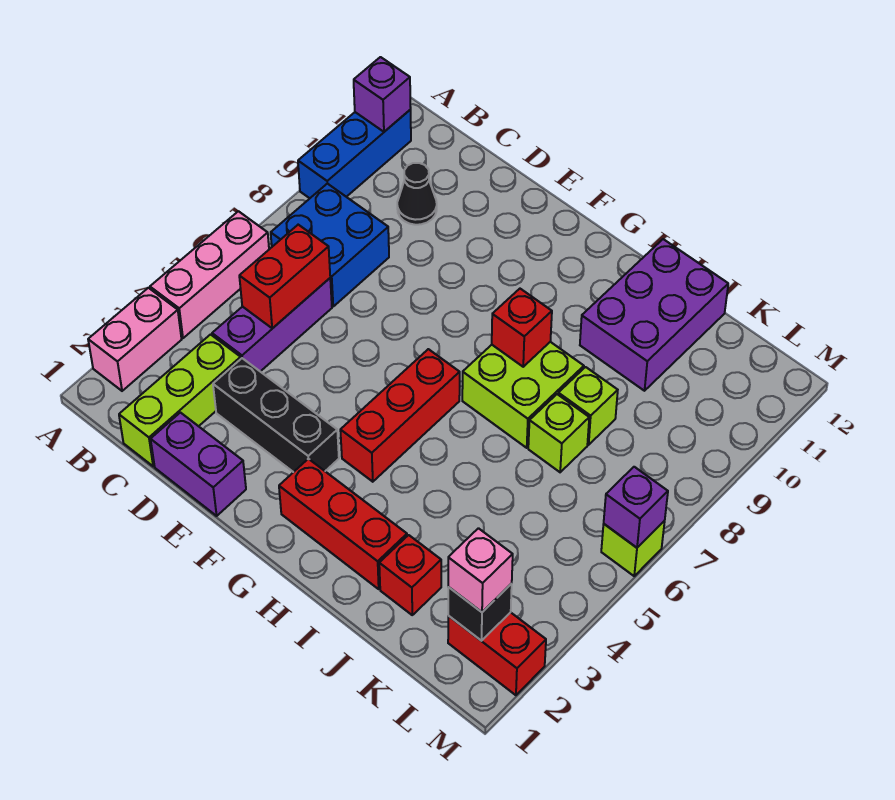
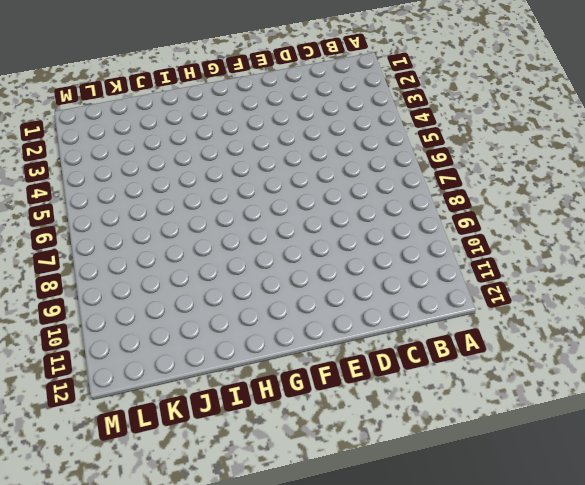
none -> pink 1x2 brick [88,288,182,391]
none -> pink 1x3 brick [150,211,269,338]
none -> blue 1x3 brick [298,110,411,198]

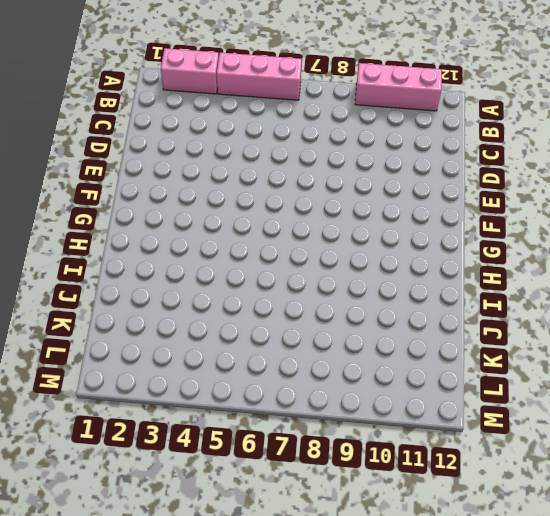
pink 1x3 brick [355,63,442,111] -> blue 1x3 brick [298,110,411,198]
none -> blue 2x2 brick [271,184,389,306]
none -> lime 1x3 brick [119,335,241,466]
none -> purple 1x3 brick [212,278,332,372]

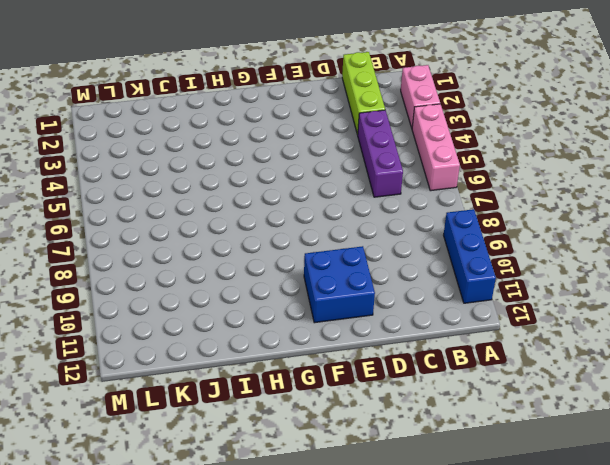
blue 2x2 brick [304,246,375,323] -> blue 2x2 brick moved to [271,184,389,306]
none -> black 1x1 cone [397,163,437,225]
none -> purple 1x2 brick [151,413,246,516]
none -> black 1x3 brick [213,358,339,472]

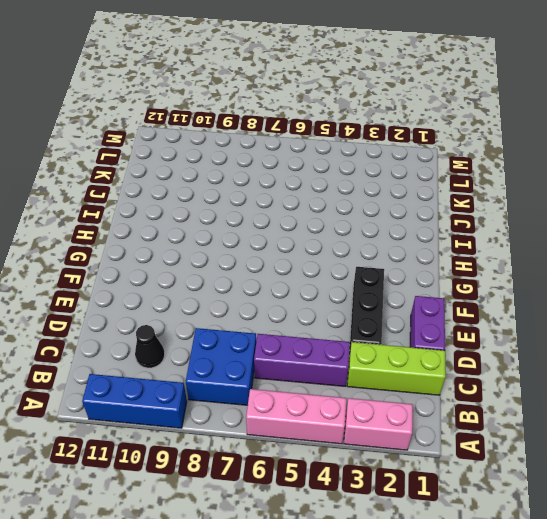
none -> red 1x3 brick [279,459,407,589]
none -> red 1x3 brick [340,349,460,482]
none -> lime 2x2 brick [462,342,584,448]

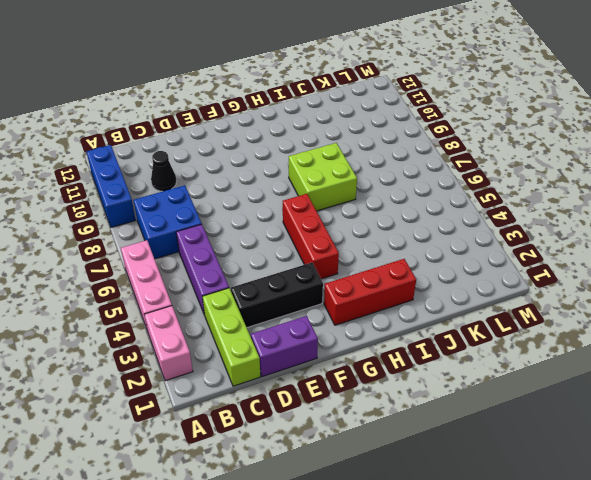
none -> purple 2x3 brick [580,239,728,391]
none -> red 1x1 brick [379,535,441,615]
none -> lime 1x1 brick [528,394,589,472]

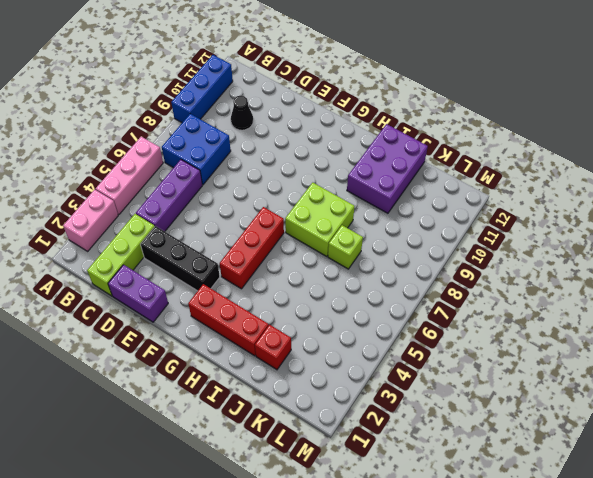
none -> lime 1x1 brick [558,367,618,445]
none -> red 1x2 brick [448,612,546,695]
none -> lime 1x1 brick [601,521,665,576]

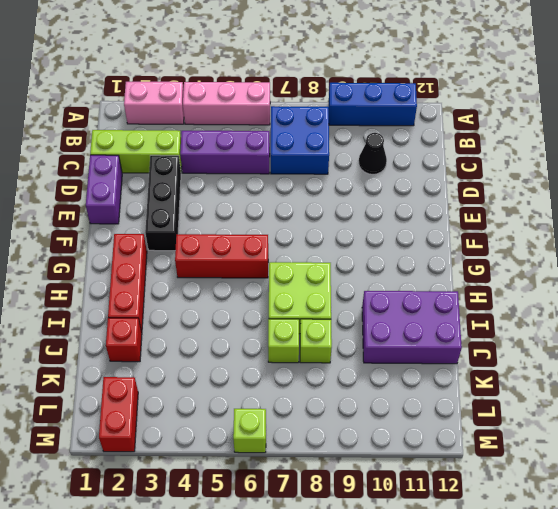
none -> purple 1x1 brick [354,57,411,132]
none -> red 1x2 brick [239,225,330,328]
none -> red 1x1 brick [492,289,552,367]

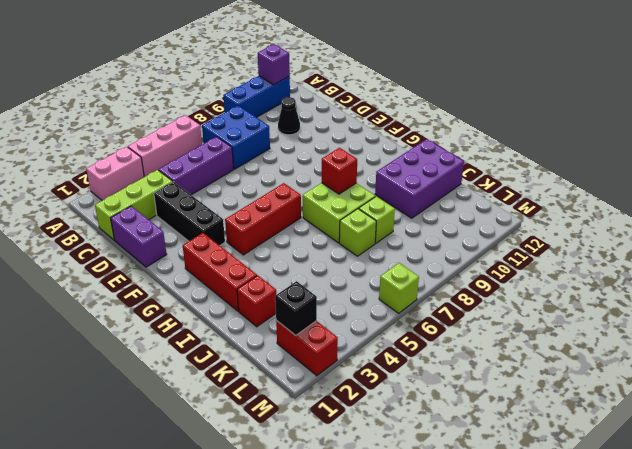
none -> red 1x2 brick [239,225,330,328]
none -> purple 1x1 brick [604,467,668,548]
none -> pink 1x1 brick [448,528,513,612]

